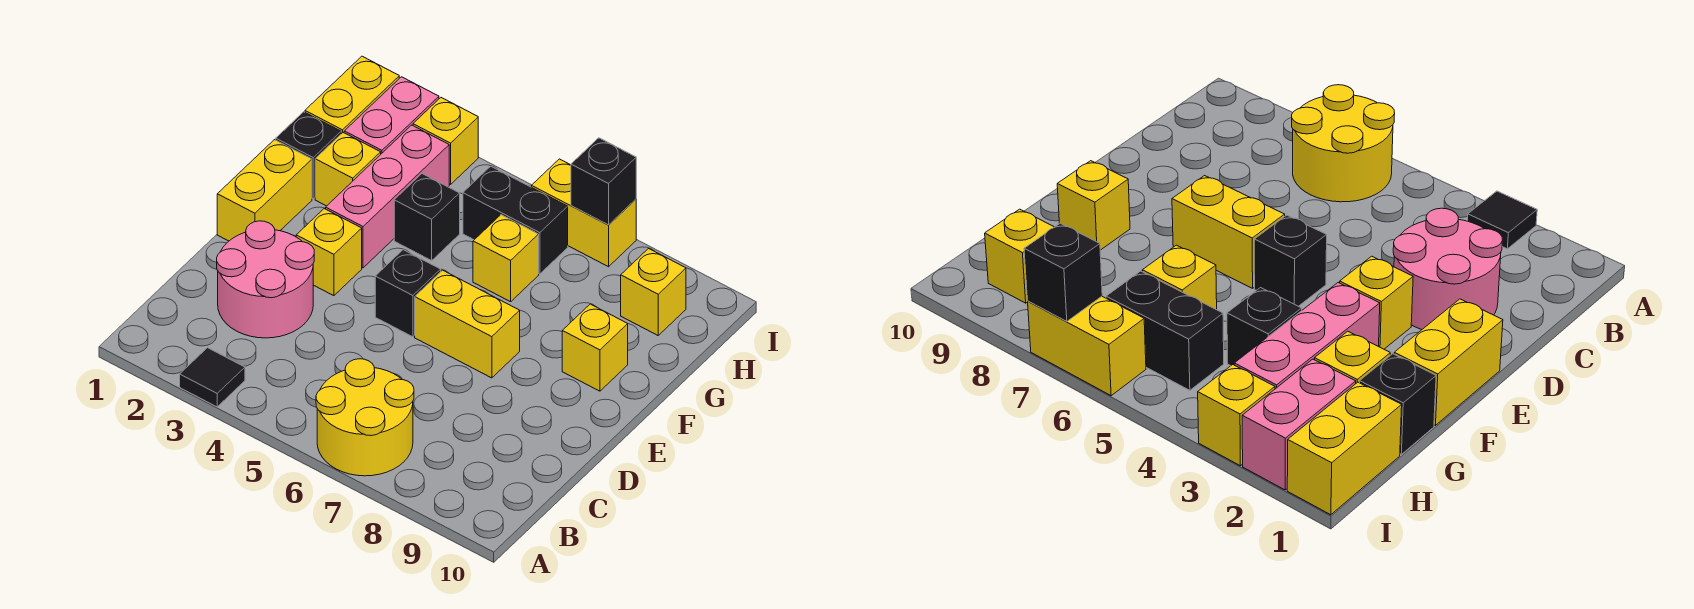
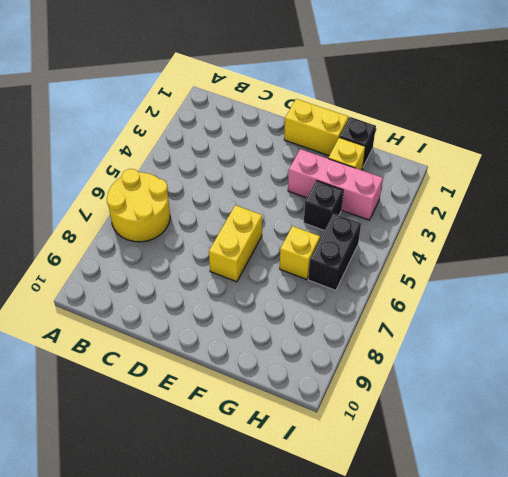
none -> black 1x1 tile [180,348,245,407]
none -> pink 2x2 round brick [217,221,314,338]
none -> yellow 1x1 brick [296,209,362,296]

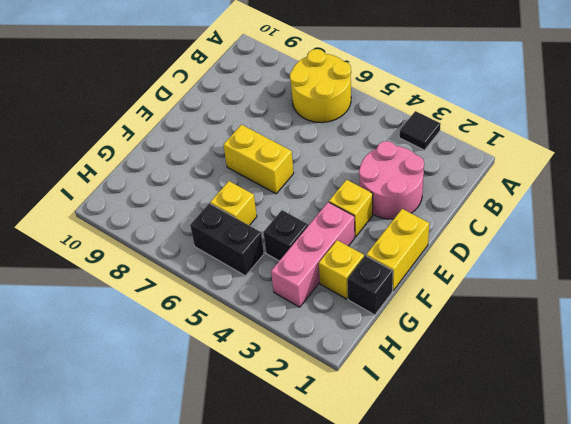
none -> black 1x1 brick [375,250,441,337]
none -> yellow 1x1 brick [562,304,628,391]
none -> yellow 1x2 brick [305,56,399,134]

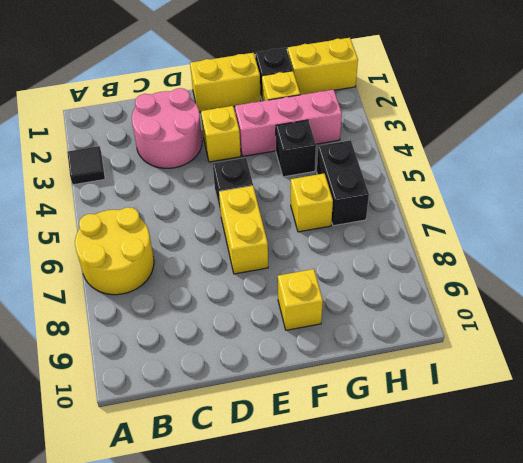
none -> pink 1x2 brick [344,77,439,154]
none -> yellow 1x1 brick [621,249,686,335]
none -> yellow 1x1 brick [413,98,478,184]

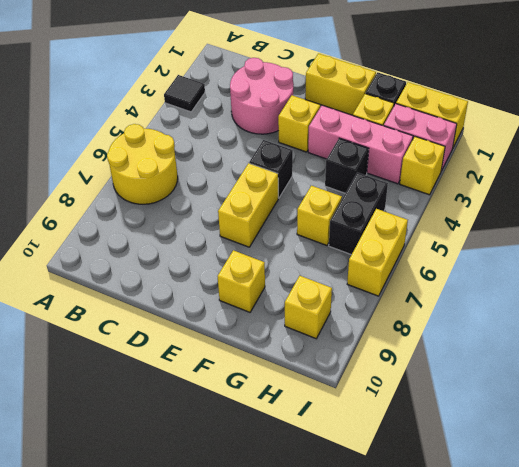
none -> black 1x1 brick [571,138,636,225]

